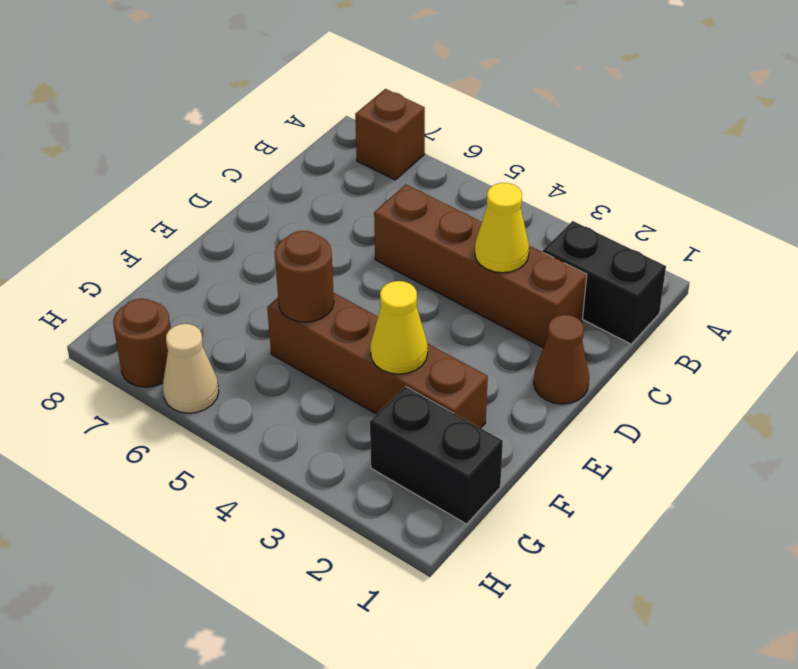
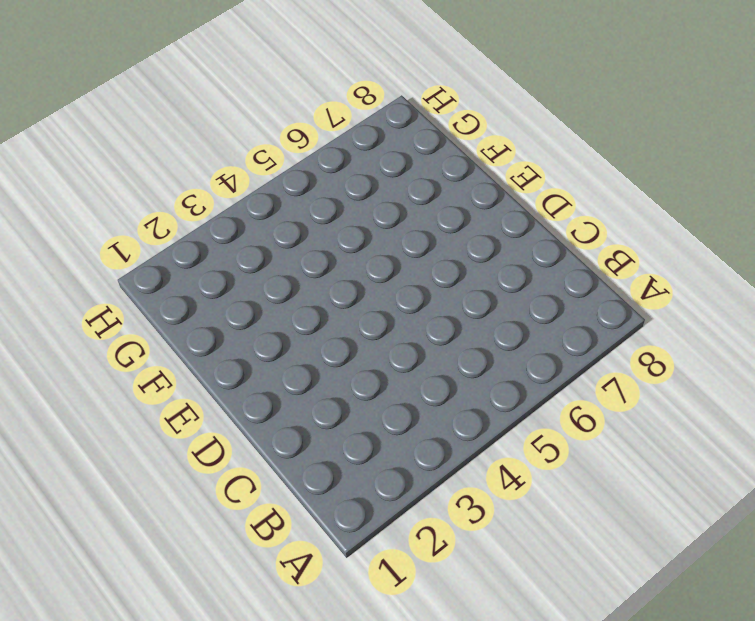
none -> brown 1x1 brick [355,89,425,180]
none -> black 1x2 brick [543,221,666,344]

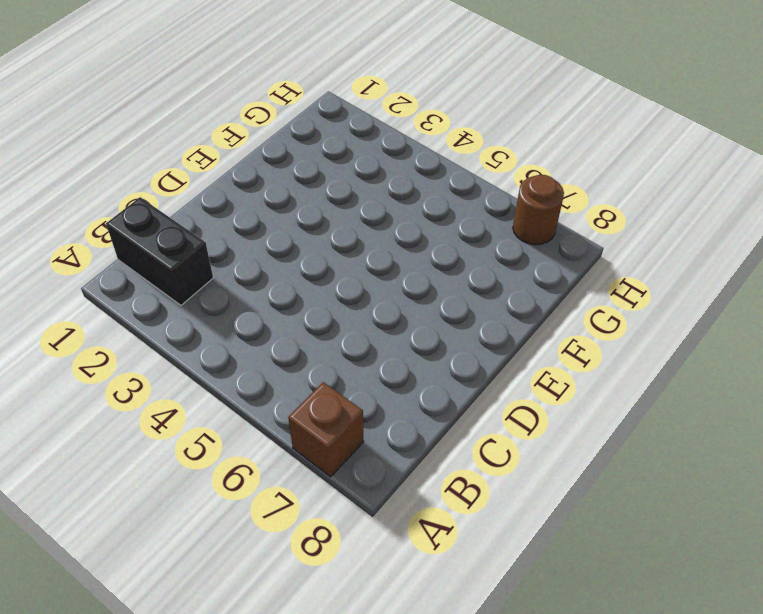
none -> brown 1x4 brick [374,184,587,348]
none -> brown 1x1 cone [534,315,589,404]

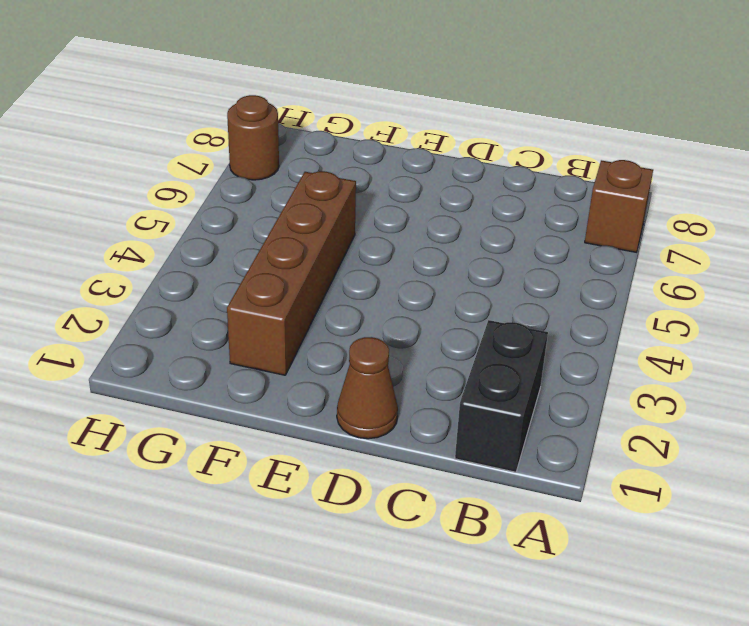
none -> brown 1x4 brick [374,184,587,348]
none -> black 1x2 brick [370,386,503,524]

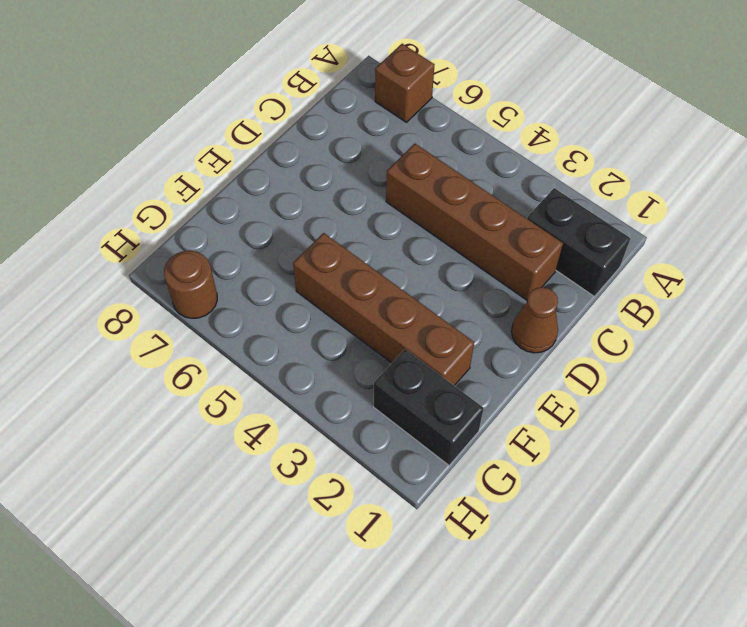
none -> tan 1x1 cone [163,324,219,413]
none -> yellow 1x1 cone [475,183,529,273]

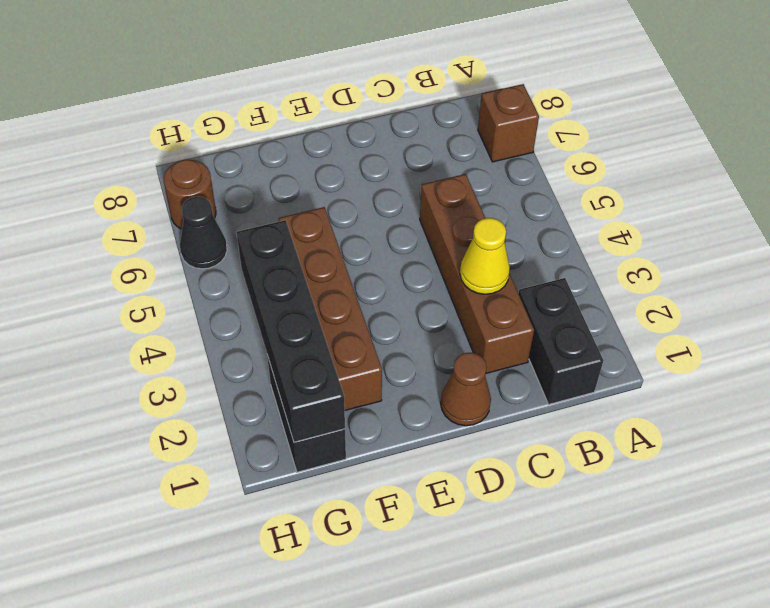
black 1x4 brick [236,220,345,442] -> none
black 1x1 cone [180,197,227,269] -> tan 1x1 cone [163,324,219,413]
none -> yellow 1x1 cone [370,281,428,374]
none -> brown 1x1 round brick [275,231,334,322]

